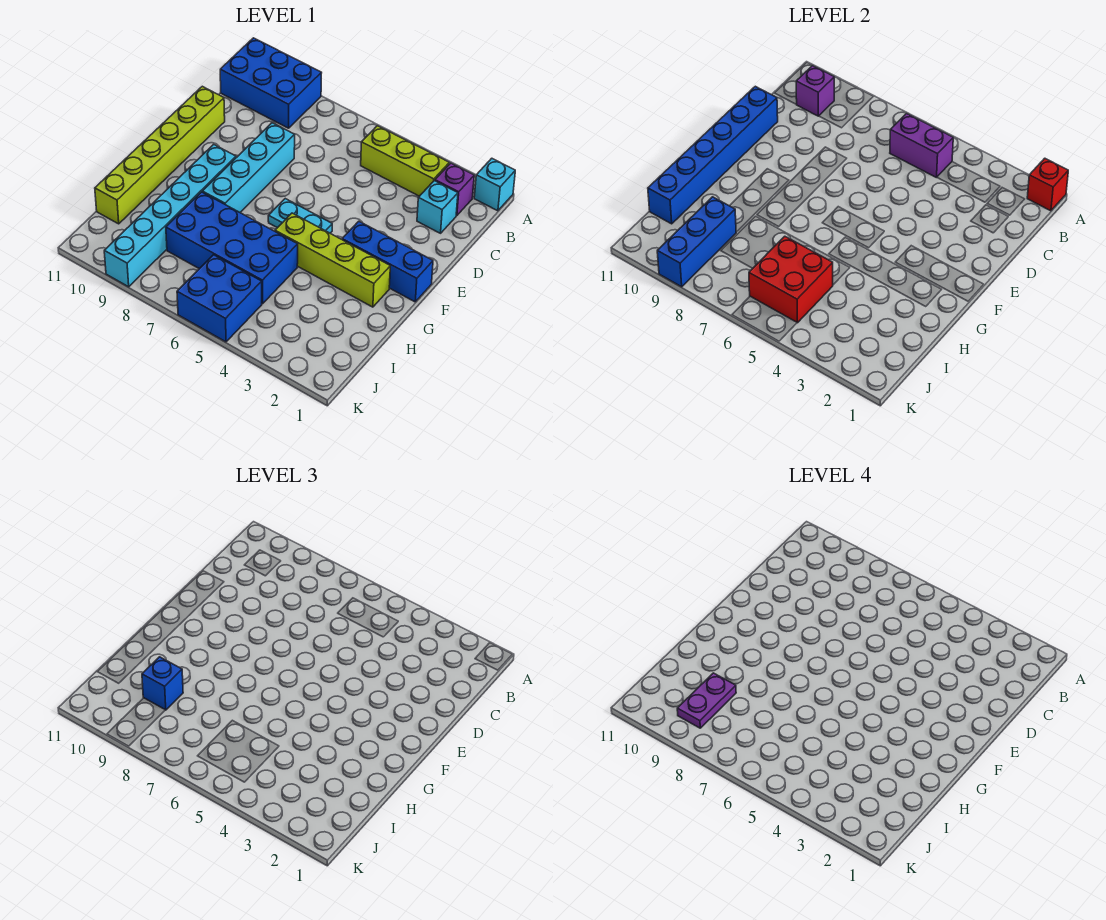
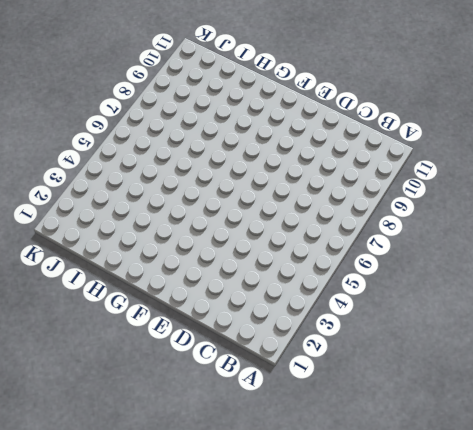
none -> cyan 1x1 brick [474,158,515,211]
none -> blue 2x3 brick [220,38,321,128]
none -> purple 1x1 brick [435,163,474,216]

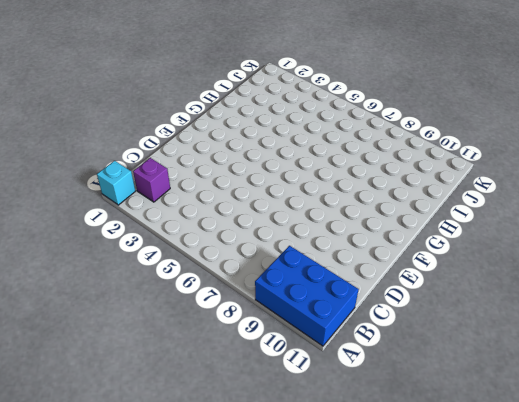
none -> lime 1x3 brick [361,126,449,196]
none -> cyan 1x1 brick [417,181,458,233]
none -> cyan 1x4 brick [202,123,295,212]

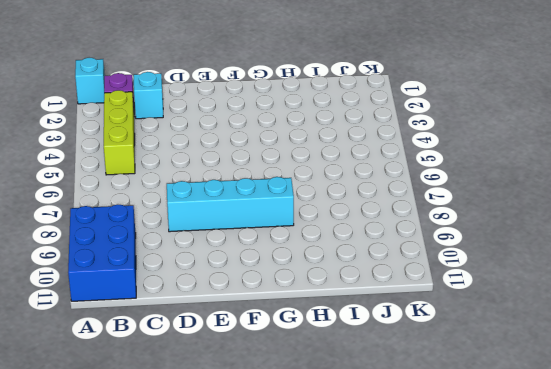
none -> lime 1x6 brick [95,86,225,224]
none -> blue 1x3 brick [342,221,433,302]
none -> cyan 1x2 plate [268,199,332,233]

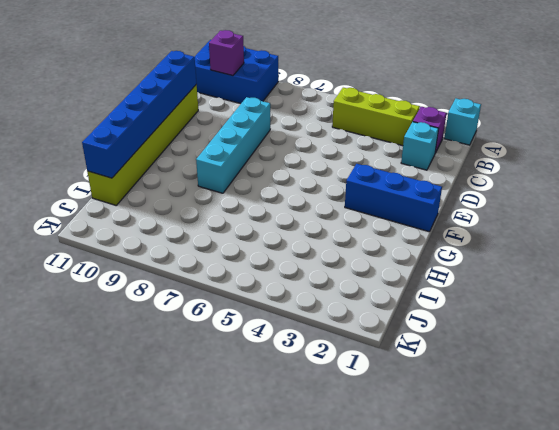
none -> cyan 1x2 plate [268,199,332,233]
none -> cyan 1x6 brick [104,144,236,287]
none -> lime 1x4 brick [275,213,390,307]

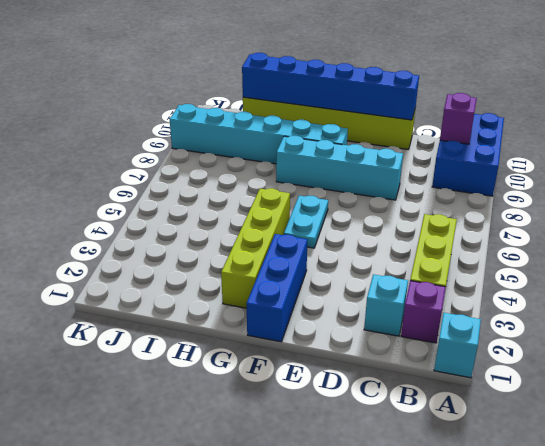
none -> blue 2x4 brick [166,192,298,304]
none -> blue 2x2 brick [177,255,262,342]
none -> red 1x1 brick [1027,158,1068,211]

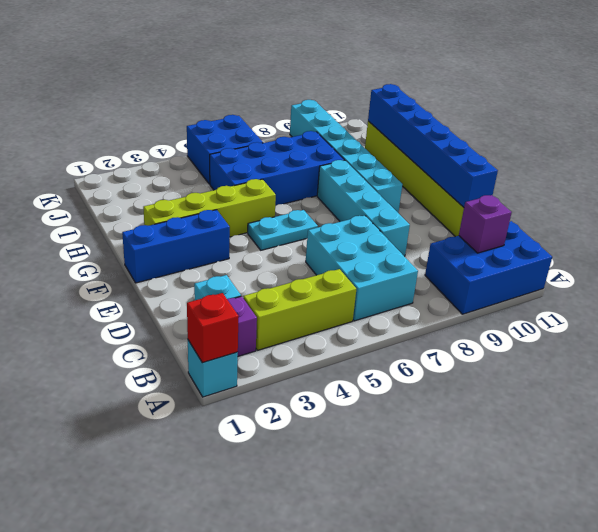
cyan 2x3 brick [306,215,418,321] -> none
none -> purple 1x2 brick [890,113,953,178]
none -> red 2x2 brick [749,236,833,323]
none -> blue 1x3 brick [657,197,736,287]

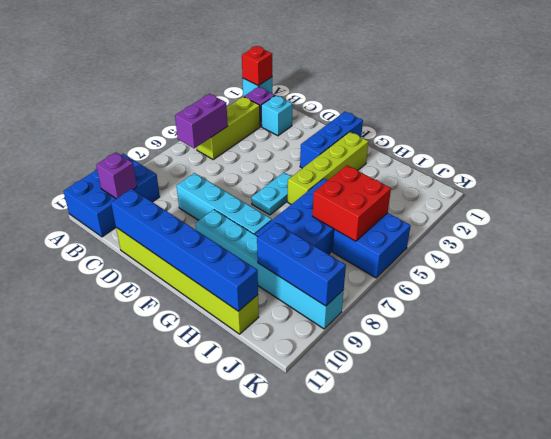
none -> blue 1x1 brick [142,657,183,710]
none -> purple 1x2 plate [677,673,736,728]

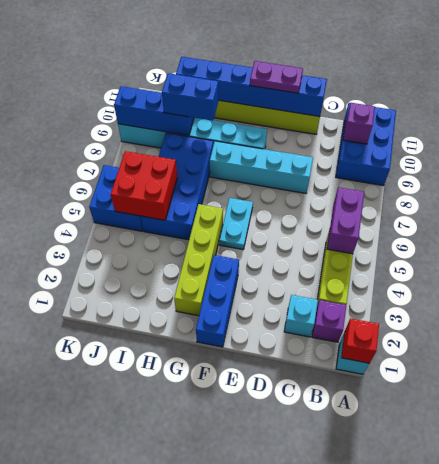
purple 1x2 plate [250,61,303,93] -> purple 1x2 plate moved to [677,673,736,728]
blue 1x2 brick [162,73,218,121] -> blue 1x1 brick [142,657,183,710]

